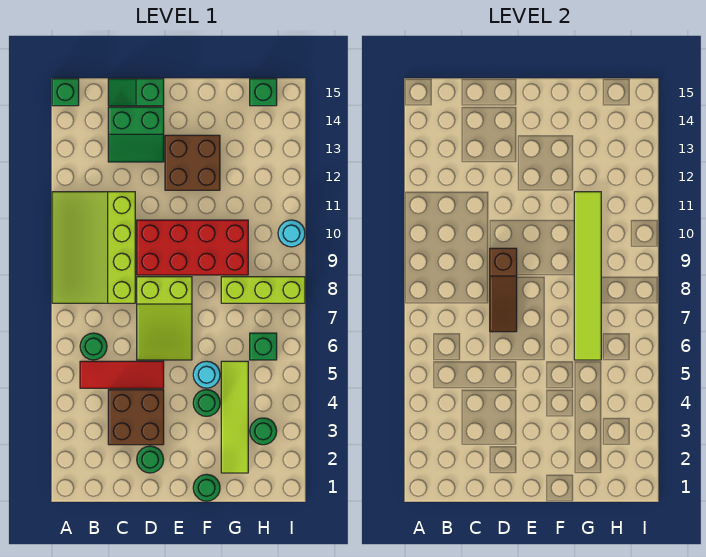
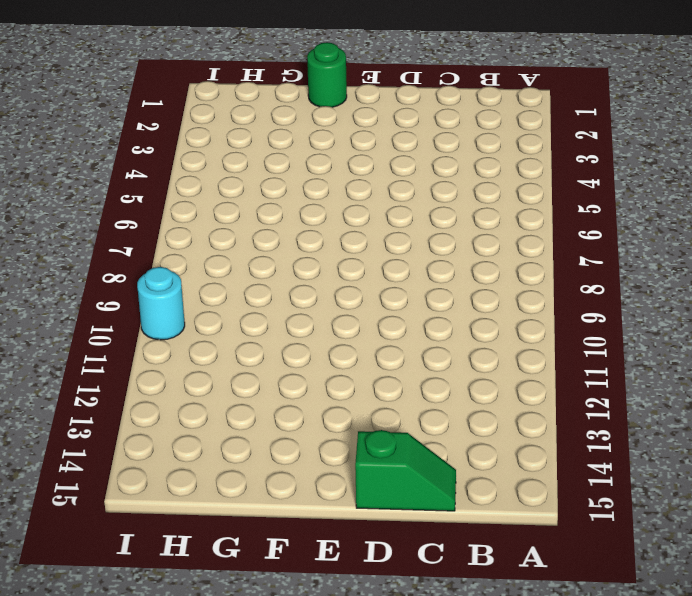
none -> lime 3x4 slope [52,192,135,303]
none -> green 1x1 brick [52,79,79,106]
none -> red 1x3 tile [80,361,164,388]

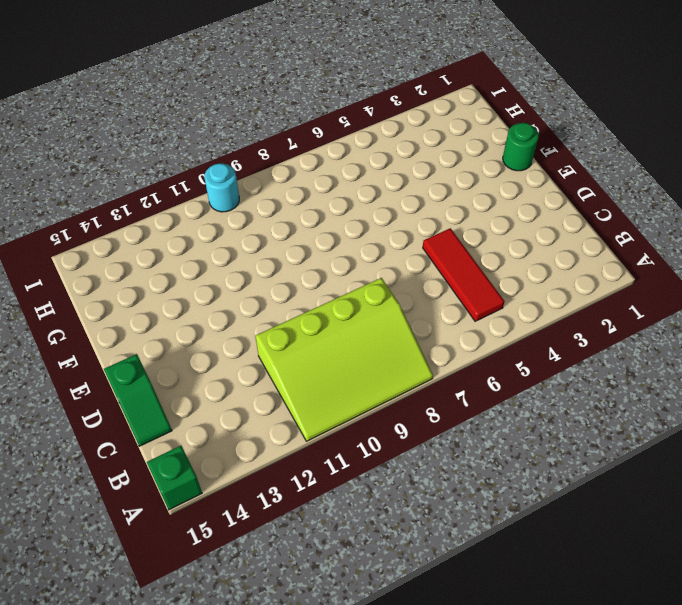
none -> green 1x1 round brick [80,333,107,360]
none -> brown 2x2 brick [108,390,164,445]
none -> green 2x2 slope [108,107,164,162]

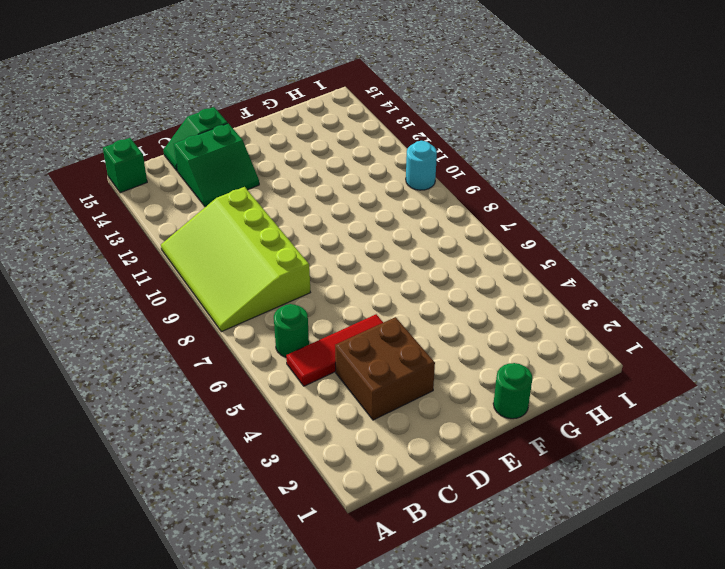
none -> green 1x1 round brick [137,446,164,473]
none -> lime 2x3 slope [137,277,192,360]
none -> red 2x4 brick [137,220,248,275]

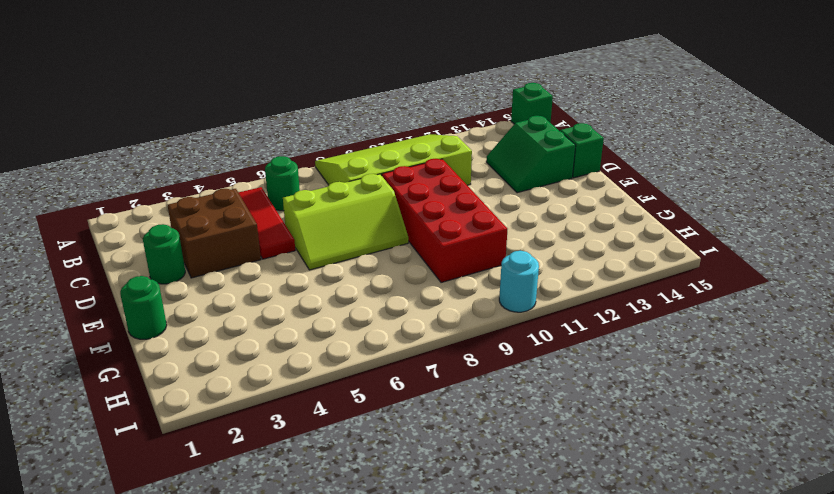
lime 2x3 slope [283,174,408,270] -> lime 2x3 slope turned to [137,277,192,360]
none -> brown 2x2 brick [165,135,220,190]
none -> green 1x1 round brick [193,390,220,416]
none -> cyan 1x1 round brick [193,361,220,388]

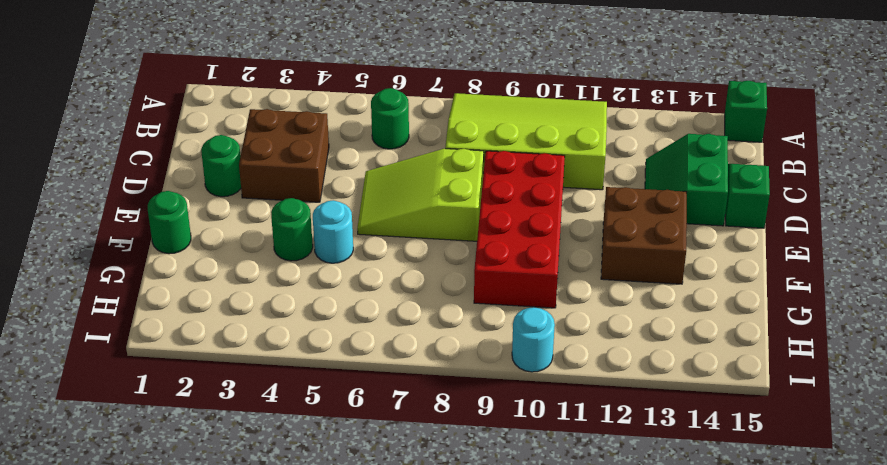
none -> red 1x3 tile [80,361,164,388]
none -> lime 1x4 tile [221,361,248,473]
none -> lime 1x3 brick [221,277,305,303]

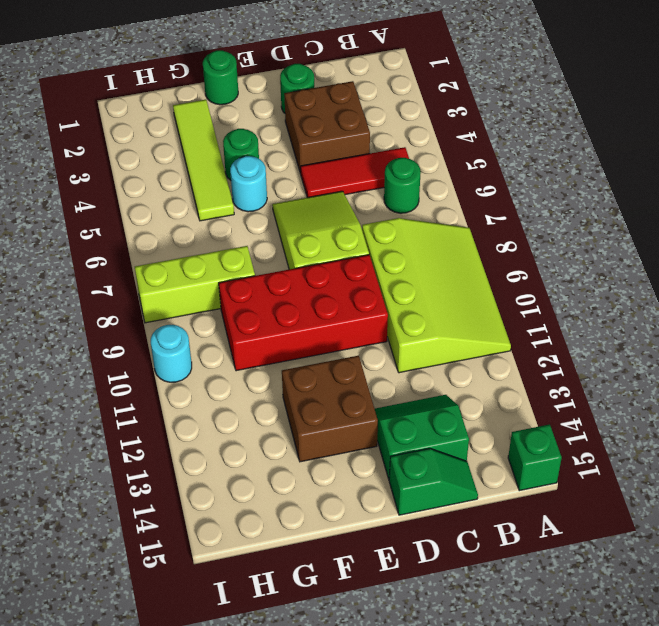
none -> green 1x1 round brick [250,418,277,445]
none -> green 1x1 brick [250,333,277,360]
none -> green 1x1 brick [250,79,277,106]

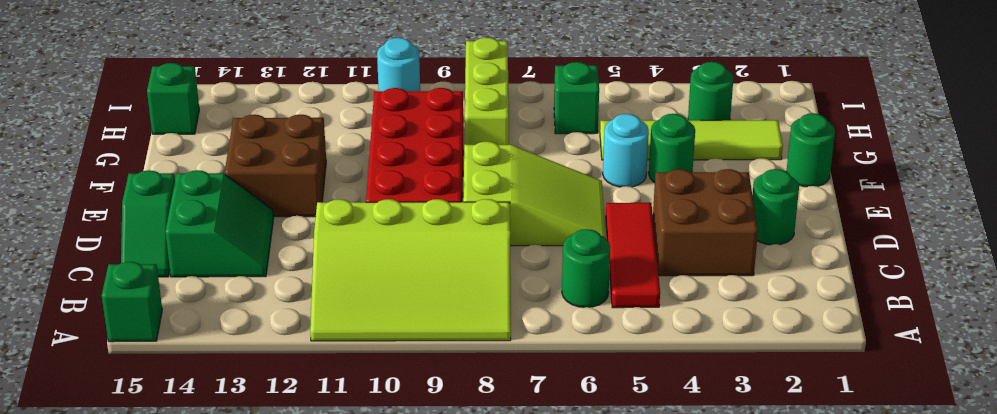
none -> brown 1x3 slope [490,248,517,332]
none -> lime 1x6 tile [574,192,601,360]

